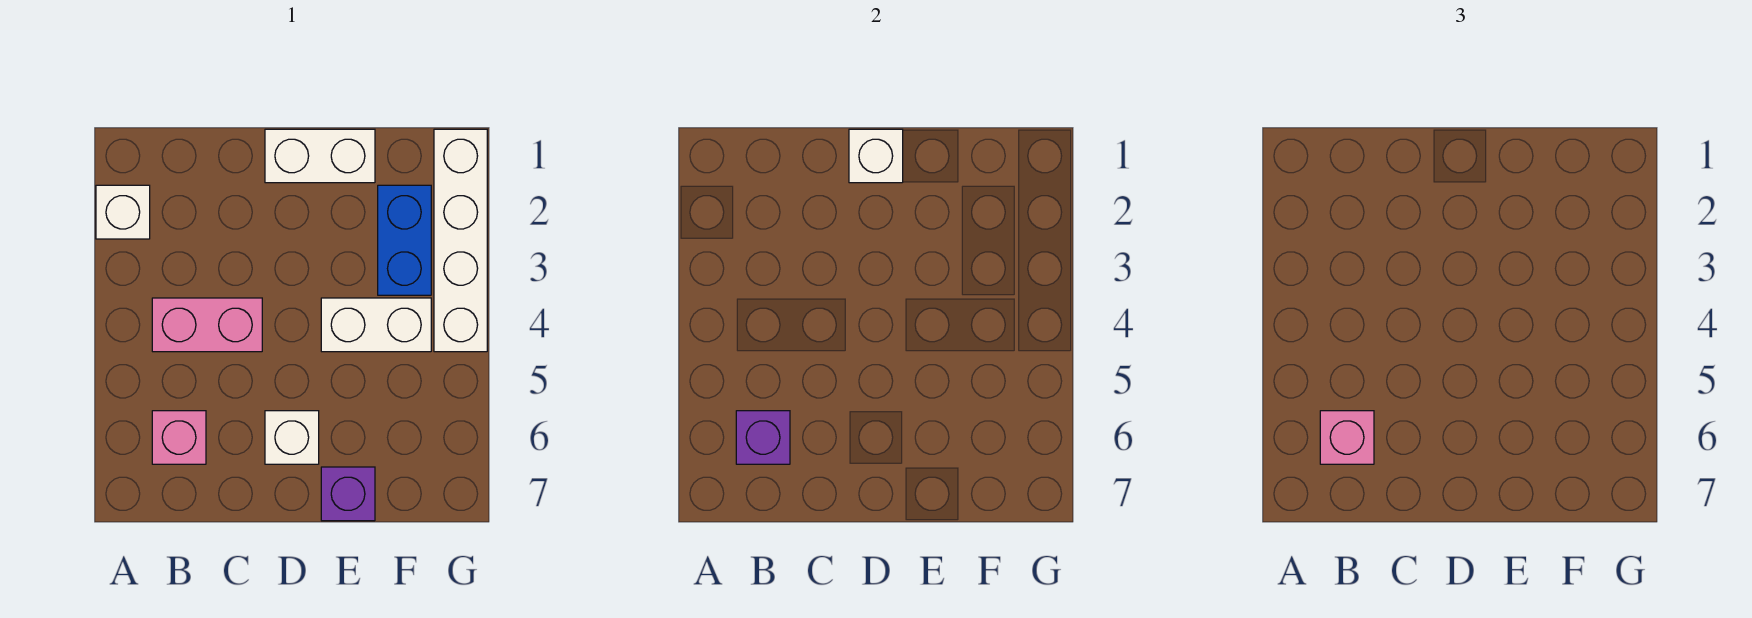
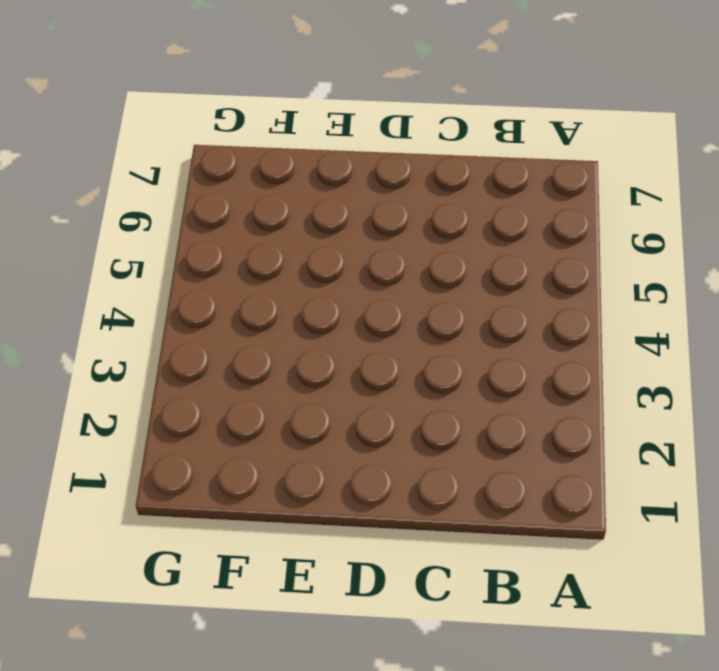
none -> white 1x1 brick [96,185,150,239]
none -> pink 1x2 brick [152,298,262,352]
none -> pink 1x1 brick [152,411,206,464]

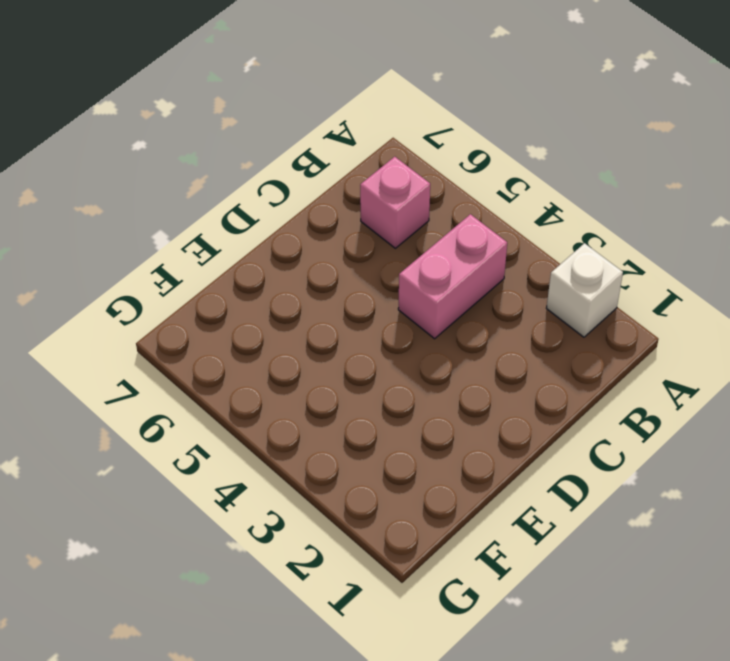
none -> white 1x2 brick [265,129,375,183]
none -> white 1x1 brick [265,411,319,464]
none -> white 1x2 brick [321,298,431,352]

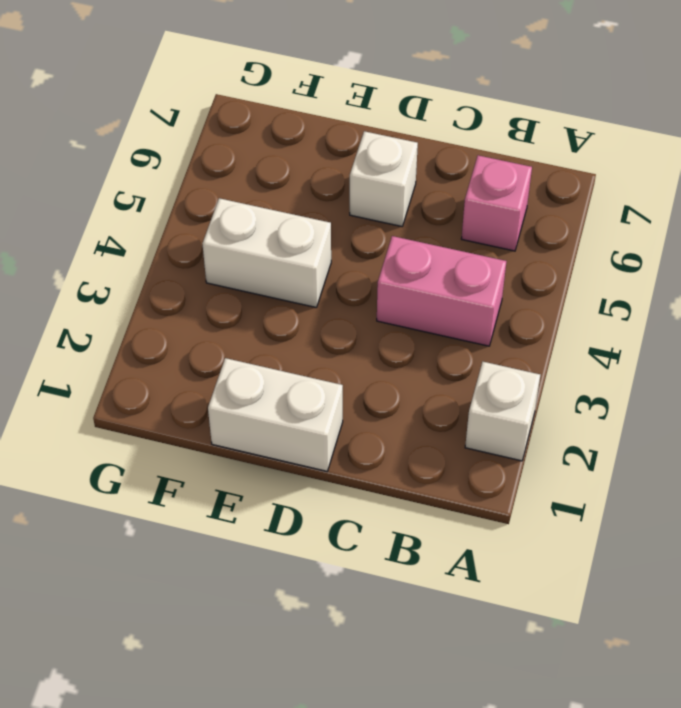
none -> purple 1x1 brick [321,467,375,521]
none -> blue 1x2 brick [378,185,431,295]
none -> white 1x4 brick [434,129,487,352]

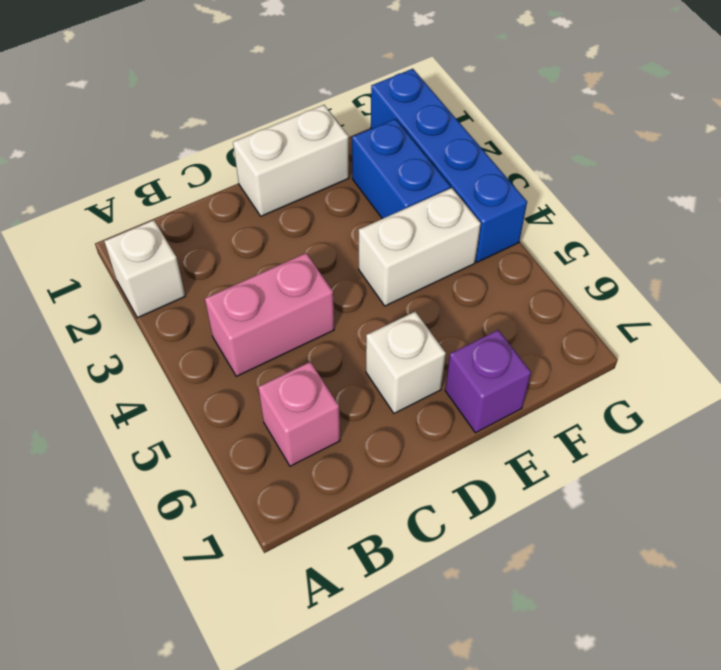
blue 1x4 brick [371,69,527,262] -> white 1x4 brick [434,129,487,352]
none -> purple 1x1 brick [736,411,790,464]
none -> white 1x1 brick [849,129,903,183]
none -> pink 1x1 brick [1320,411,1374,464]

